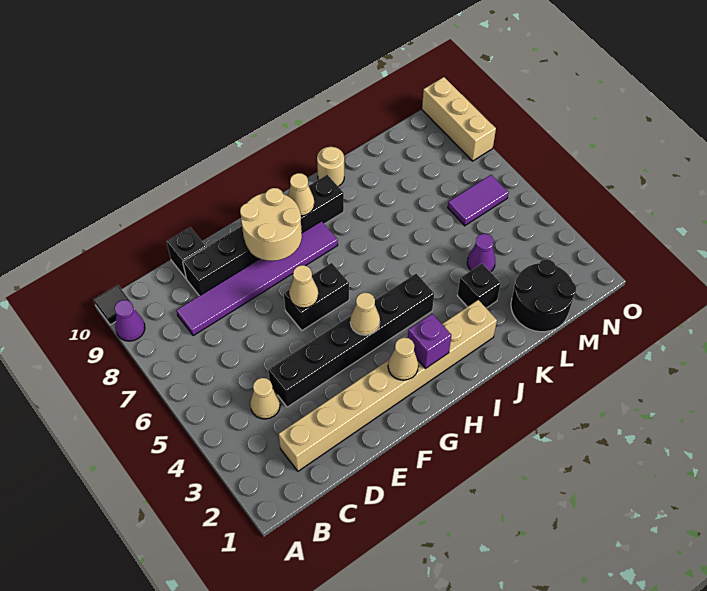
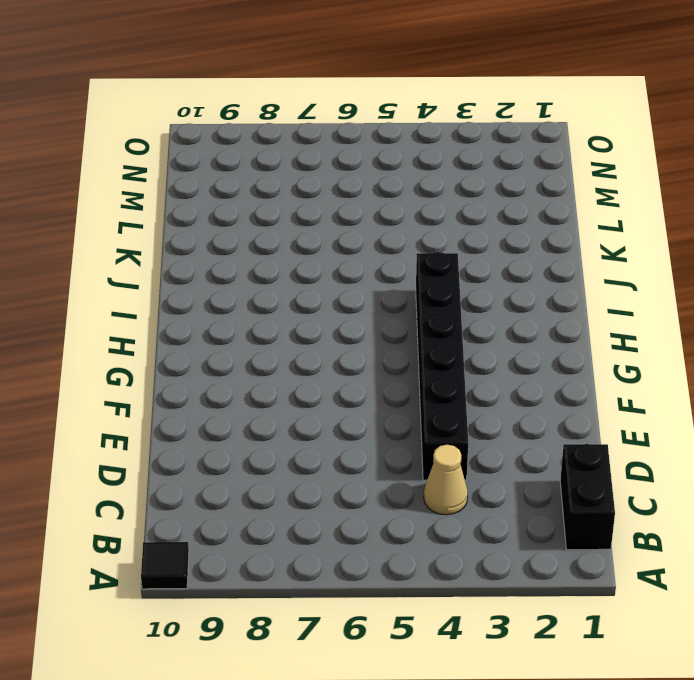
black 1x2 brick [560,444,615,550] -> black 1x2 brick moved to [284,263,349,330]
none -> purple 1x1 cone [115,300,145,341]
none -> tan 1x8 brick [279,300,497,471]
none -> purple 1x6 tile [177,221,338,336]

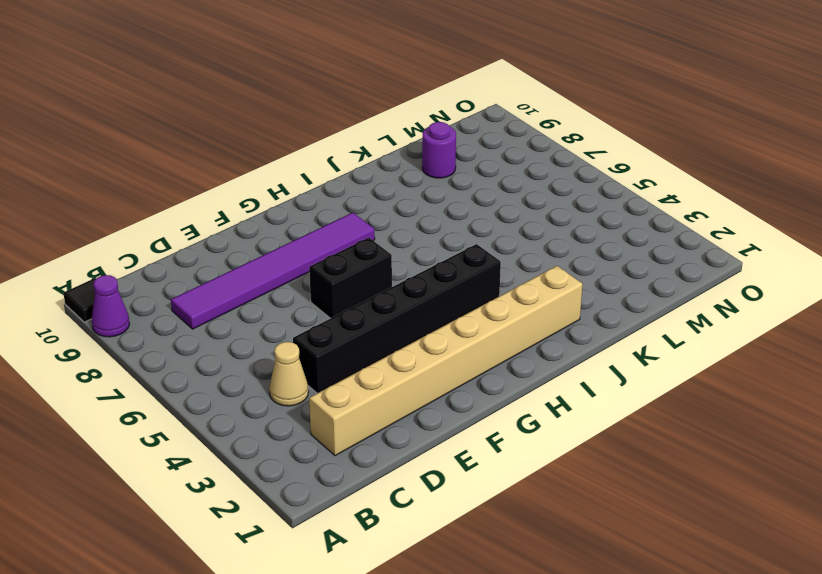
purple 1x1 round brick [422,122,456,178] -> none
none -> black 1x6 brick [183,175,344,296]
none -> black 1x1 brick [167,227,206,278]
none -> tan 1x1 round brick [317,147,344,186]

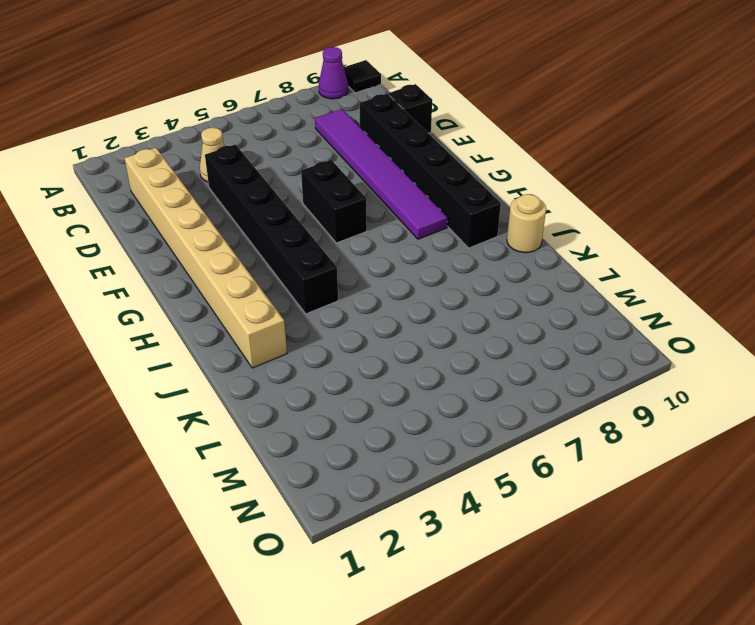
none -> black 1x1 brick [457,263,501,308]
none -> black 2x2 round brick [511,259,576,332]
none -> purple 1x1 cone [467,234,495,272]

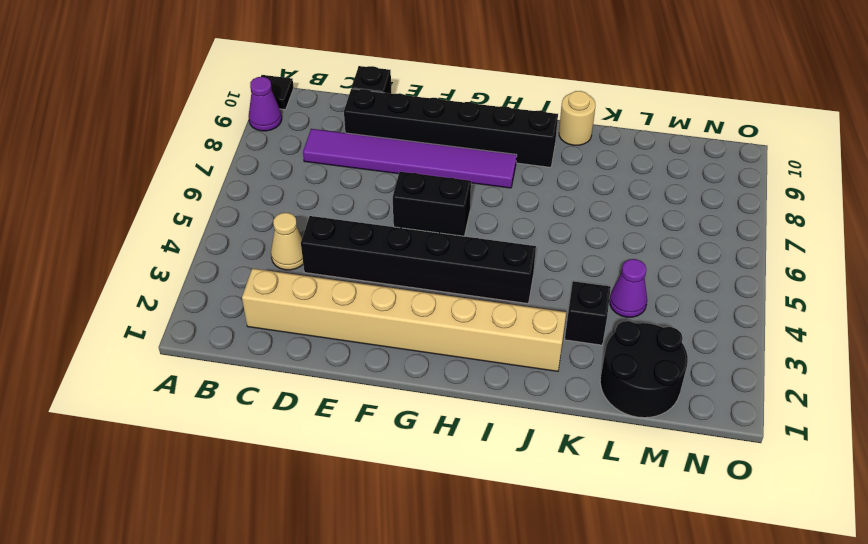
none -> purple 1x2 tile [448,175,508,226]
none -> tan 1x3 brick [422,77,496,161]
none -> tan 1x1 cone [289,265,318,308]

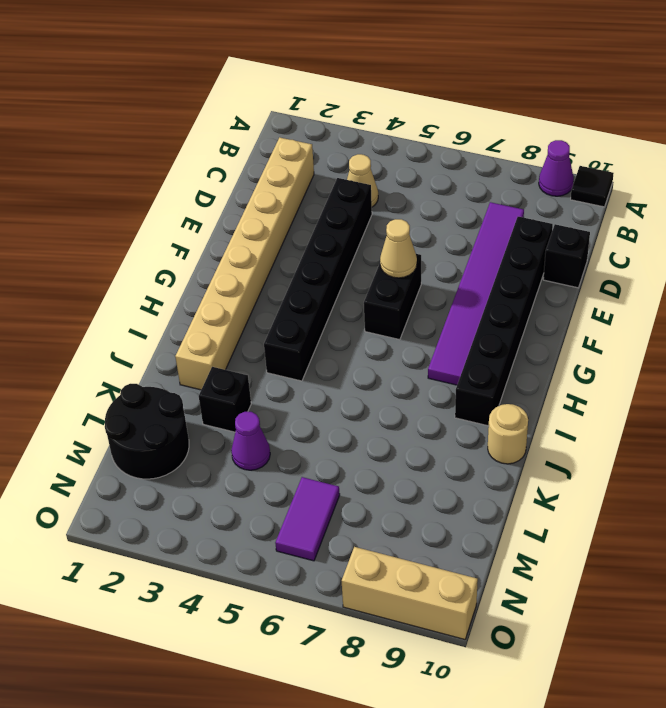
none -> tan 2x2 round brick [240,188,302,261]
none -> tan 1x1 cone [388,337,418,380]
none -> tan 1x1 cone [350,292,380,335]

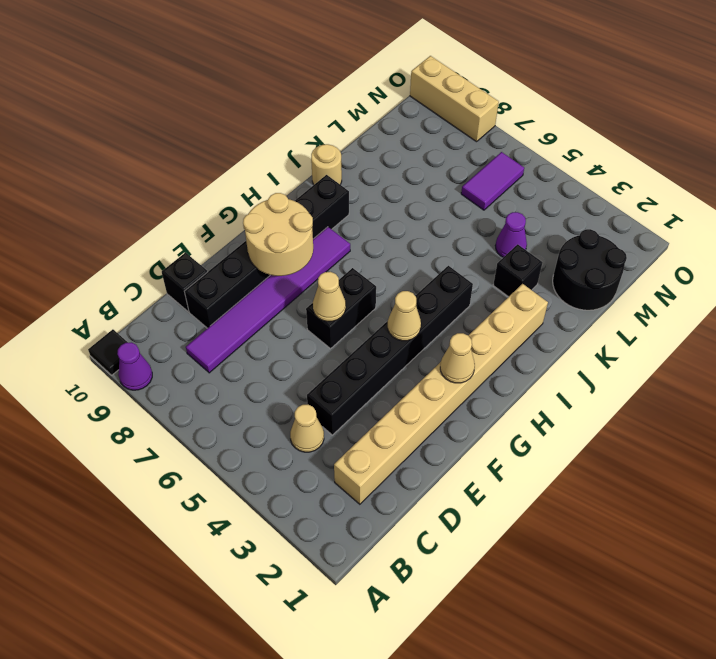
none -> purple 1x1 brick [408,314,451,368]
none -> tan 1x1 cone [288,173,314,216]

